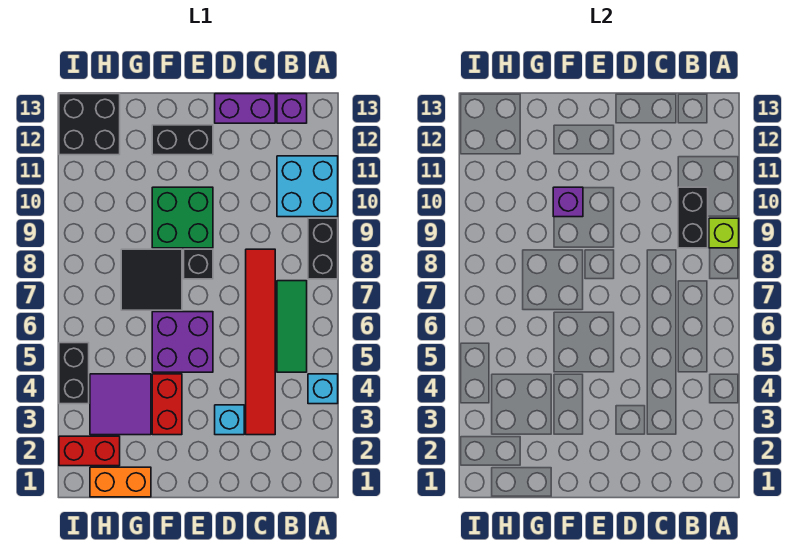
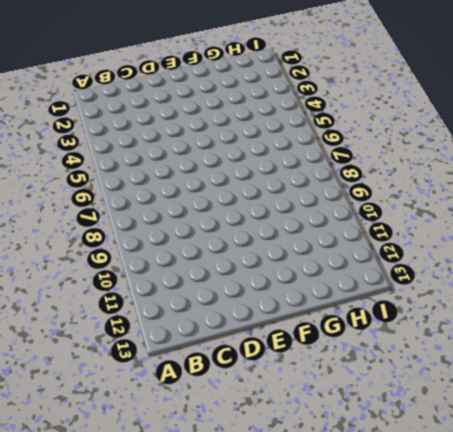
none -> cyan 1x1 brick [308,374,338,404]
none -> black 1x2 brick [308,218,338,279]
none -> cyan 2x2 brick [277,156,338,217]

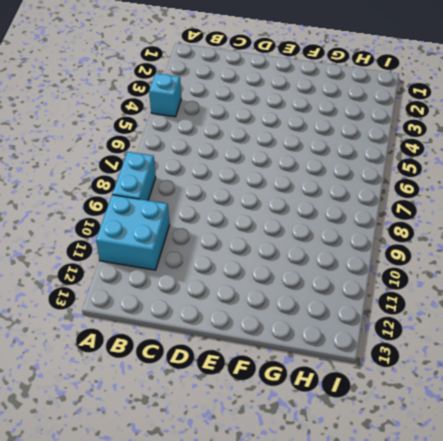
cyan 1x2 brick [112,152,156,200] -> black 1x2 brick [308,218,338,279]
none -> green 1x3 tile [277,281,307,372]
none -> purple 1x1 brick [277,94,307,123]
none -> red 1x6 tile [246,249,275,435]

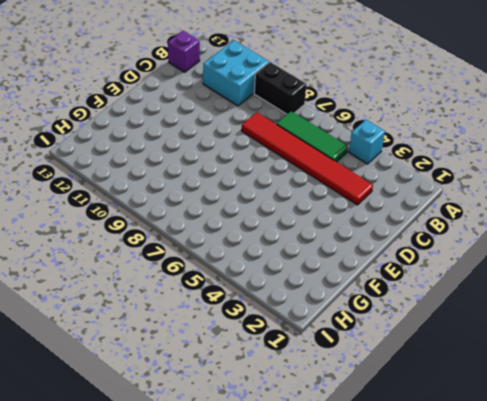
none -> purple 1x2 brick [215,94,275,123]
none -> cyan 1x1 brick [215,405,244,435]
none -> purple 2x2 brick [152,312,213,372]

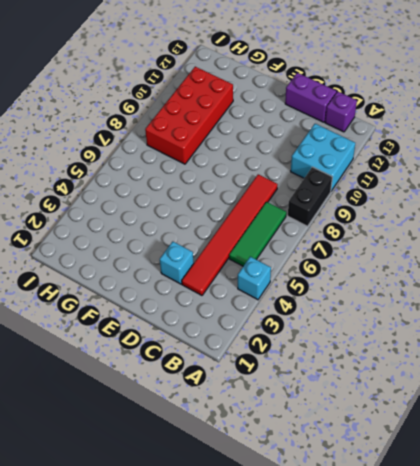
red 2x4 brick [145,67,233,164] -> black 2x2 tile [121,249,182,310]
none -> purple 2x2 brick [152,312,213,372]
none -> black 1x1 brick [184,249,213,279]
none -> green 2x2 brick [152,187,213,248]

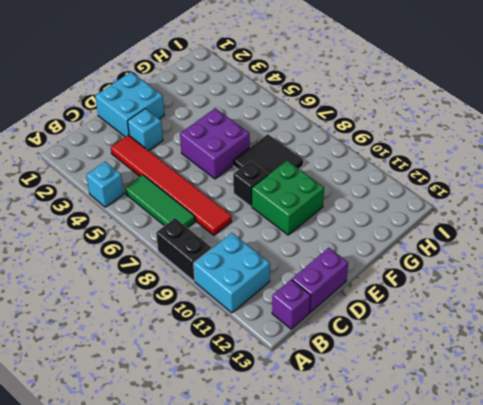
cyan 2x2 brick [95,72,164,137] -> none
none -> black 1x2 brick [152,125,213,155]
none -> red 1x2 brick [152,374,182,435]
none -> orange 1x2 brick [90,467,151,497]

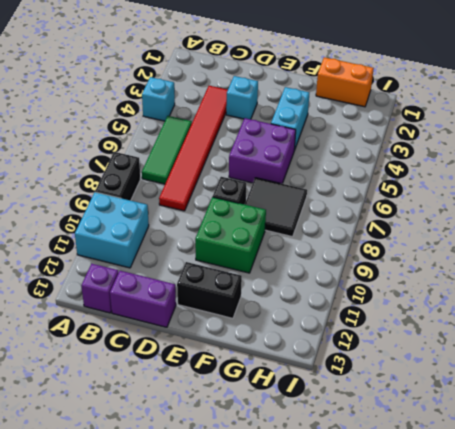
cyan 1x2 brick [271,87,309,150] -> red 1x2 brick [152,374,182,435]
none -> purple 2x2 tile [90,374,151,435]
none -> red 1x2 brick [59,436,120,466]
none -> black 2x2 brick [59,94,120,155]

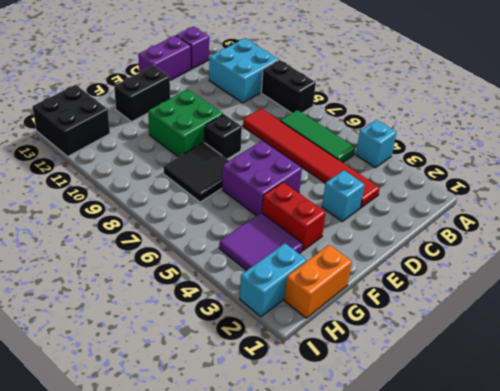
cyan 1x2 brick [240,243,307,317] -> red 1x2 brick [59,436,120,466]
none -> black 1x2 brick [59,343,89,404]
none -> lime 1x1 brick [709,218,739,248]
none -> black 1x2 brick [678,187,708,248]

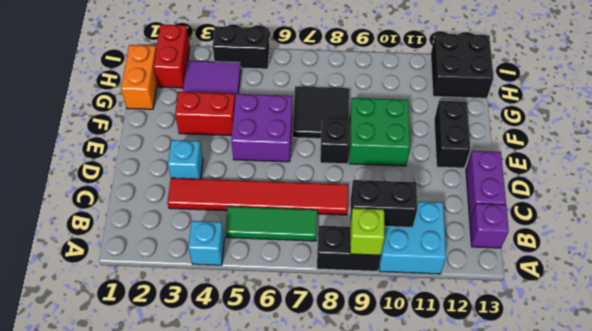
none -> purple 1x1 brick [553,187,583,217]

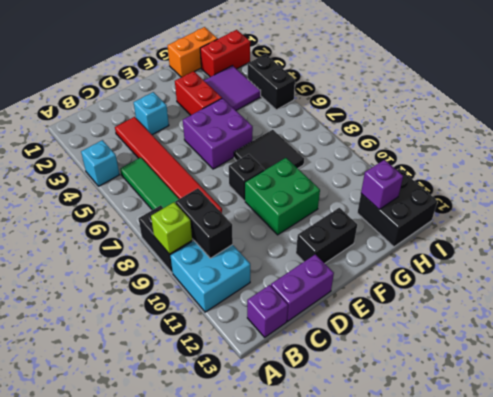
purple 1x1 brick [361,160,403,209] -> purple 1x1 brick moved to [553,187,583,217]

